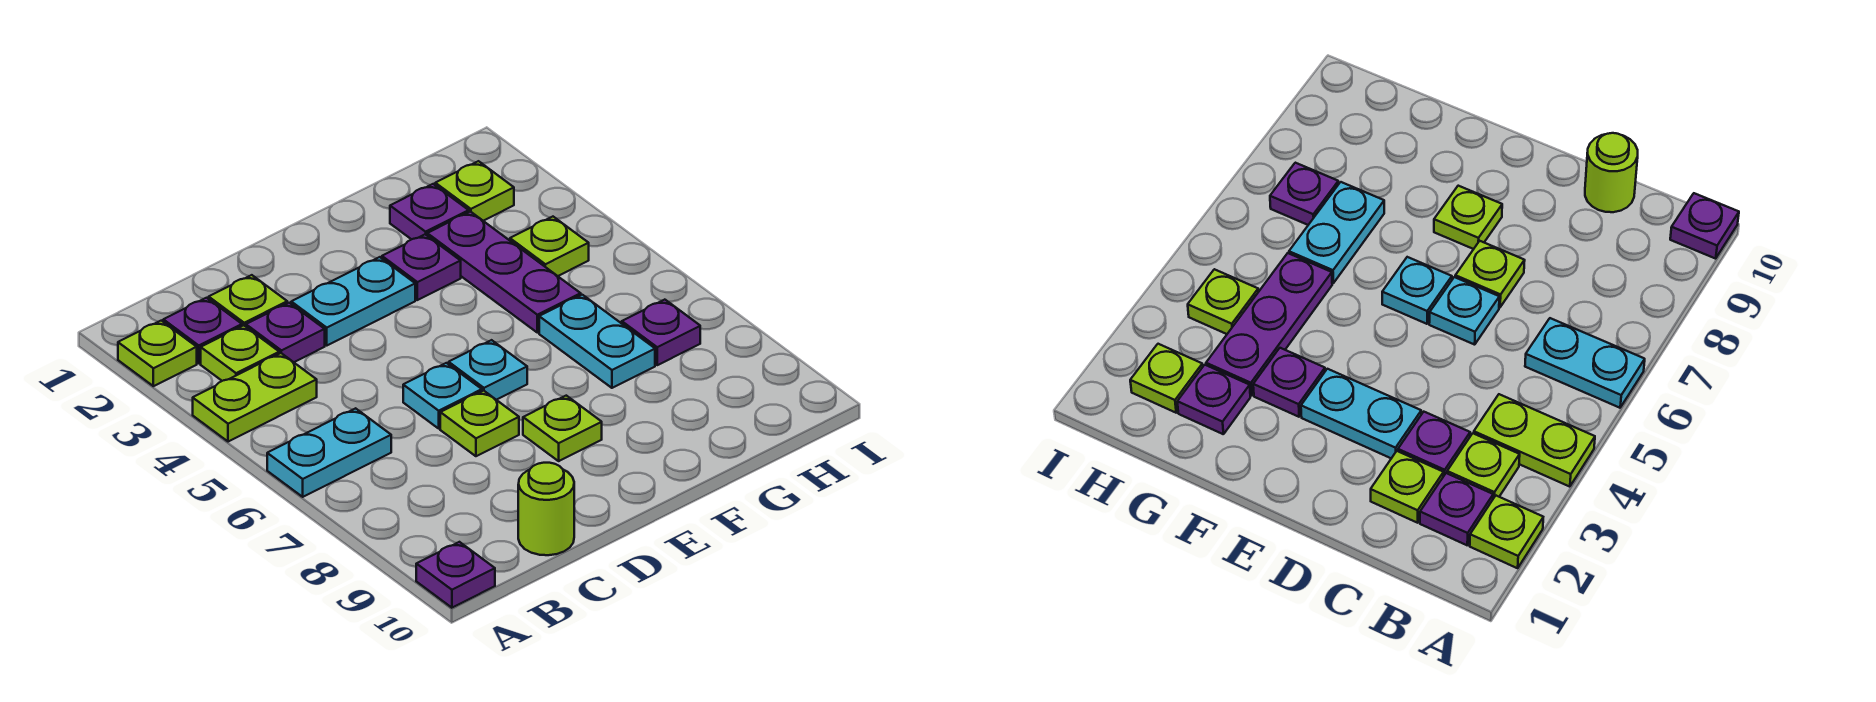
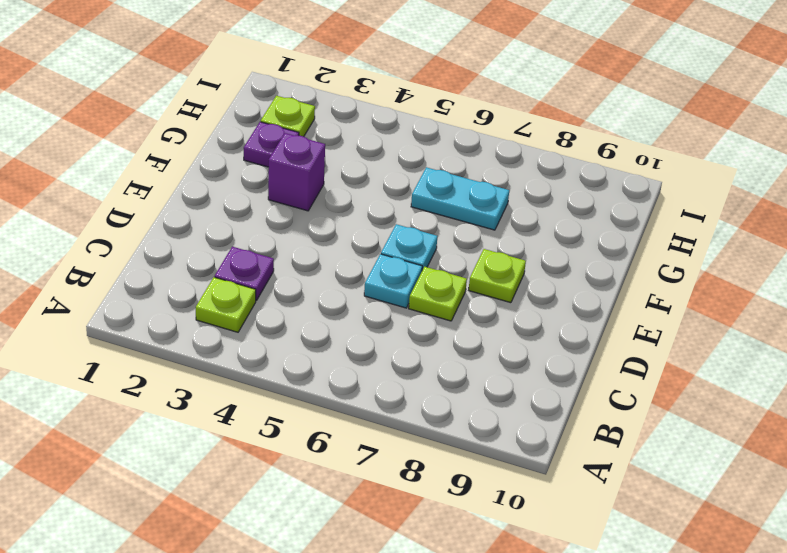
purple 1x1 brick [268,133,325,211] -> purple 1x1 plate [382,234,461,300]
none -> lime 1x1 plate [118,321,197,386]
none -> lime 1x2 plate [193,353,317,442]
none -> cyan 1x2 plate [267,408,391,497]

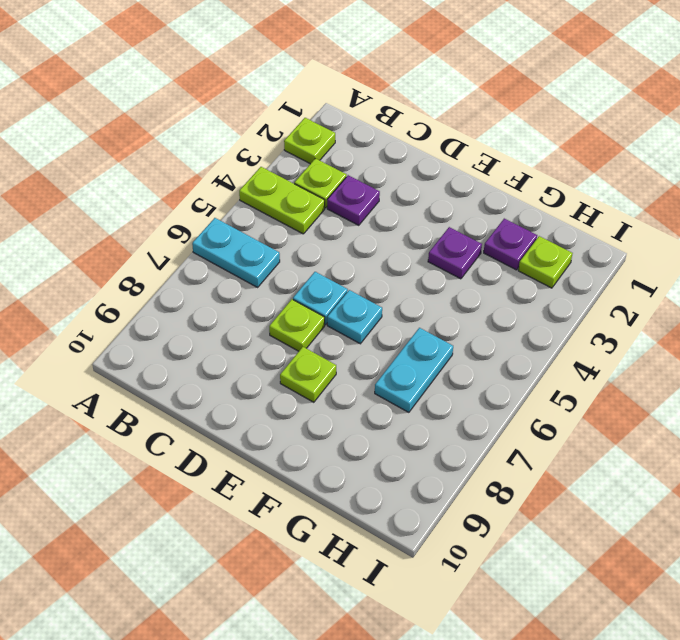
none -> purple 1x1 plate [416,542,495,608]
none -> purple 1x1 plate [163,298,242,363]
none -> lime 1x1 plate [209,275,287,327]

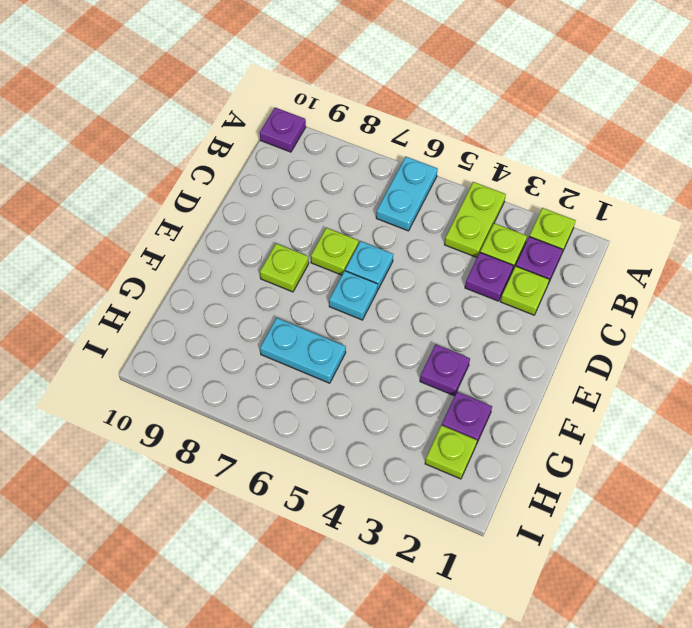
none -> lime 1x1 round brick [518,463,574,555]
none -> cyan 1x2 plate [291,257,415,345]
none -> purple 1x3 plate [427,212,581,333]

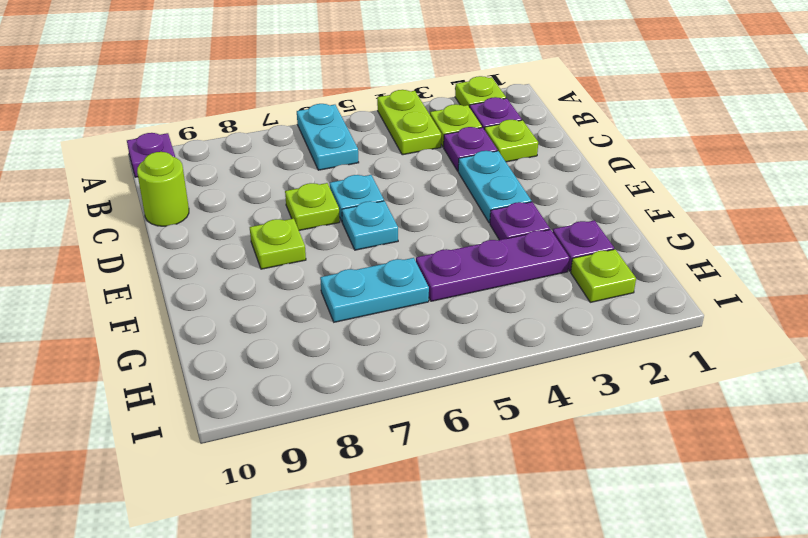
none -> lime 1x1 plate [510,217,589,276]
none -> purple 1x1 plate [622,300,700,365]

